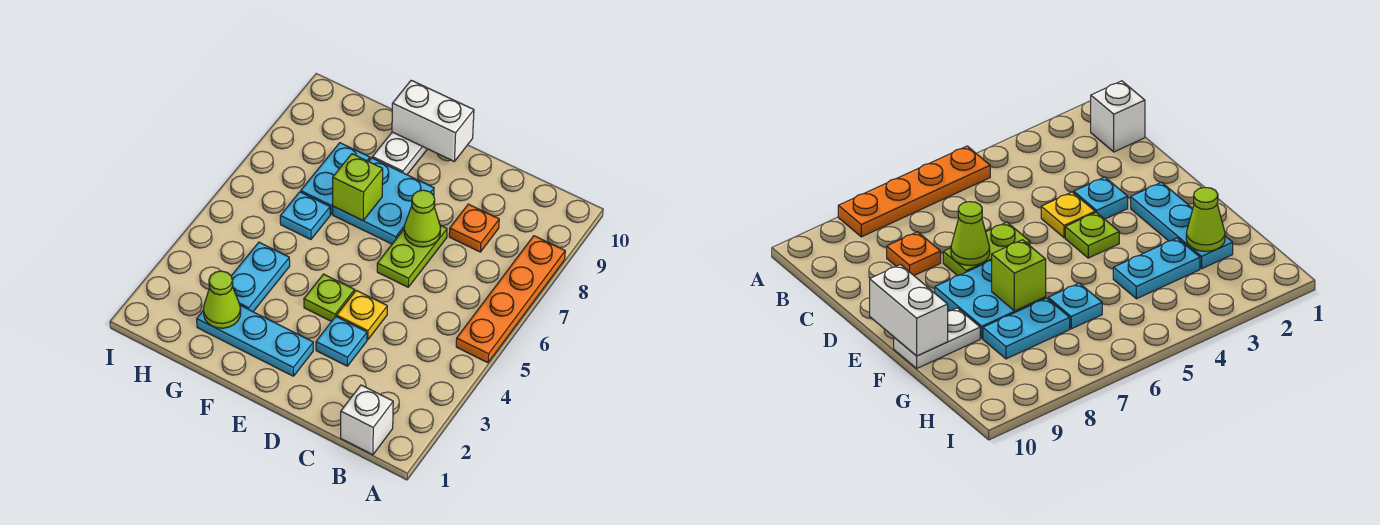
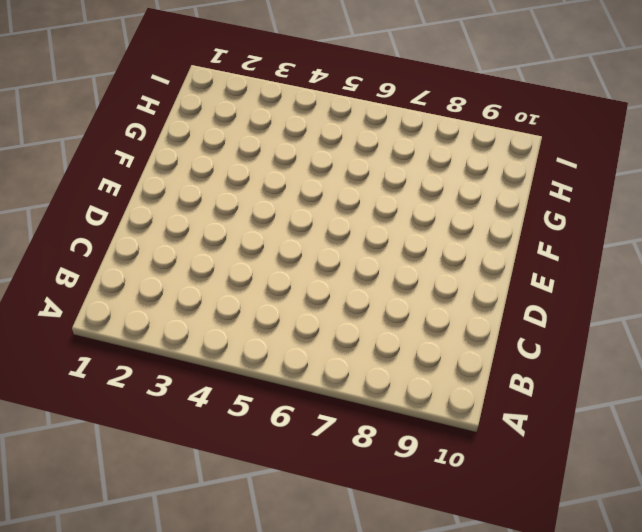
none -> orange 1x4 plate [456,236,565,363]
none -> white 1x1 brick [341,385,393,455]
none -> orange 1x1 plate [449,204,499,252]

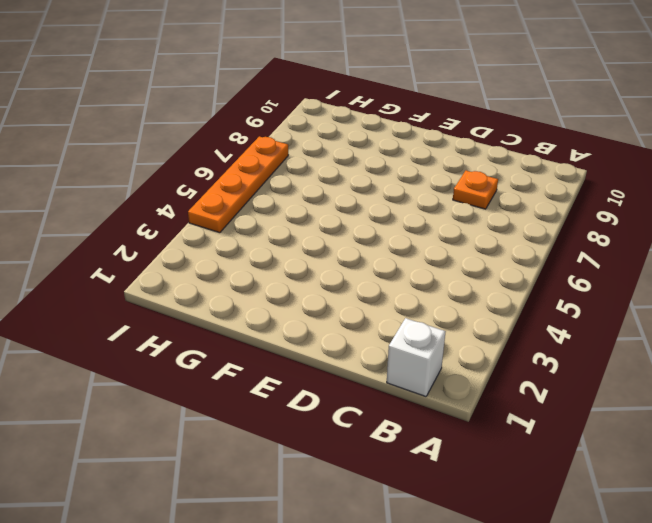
orange 1x4 plate [188,136,288,233] -> orange 1x4 plate moved to [456,236,565,363]
none -> cyan 1x1 plate [316,317,367,366]
none -> yellow 1x1 plate [337,290,387,340]
none -> lime 1x2 plate [377,225,447,287]

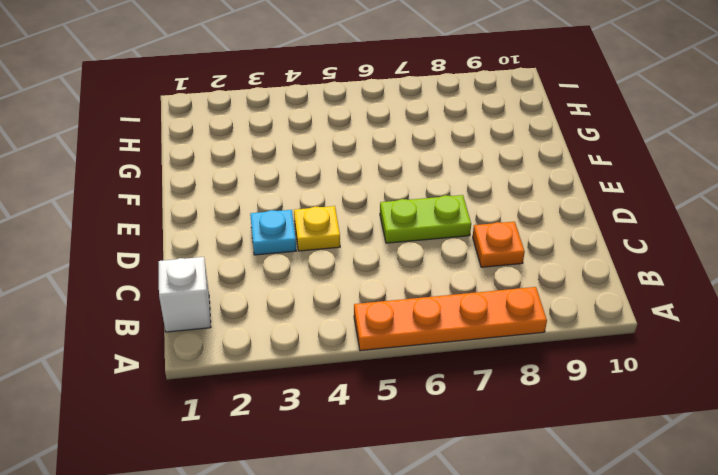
none -> cyan 1x3 plate [197,305,313,376]
none -> lime 1x1 plate [304,274,355,322]
none -> cyan 2x2 plate [333,158,434,244]

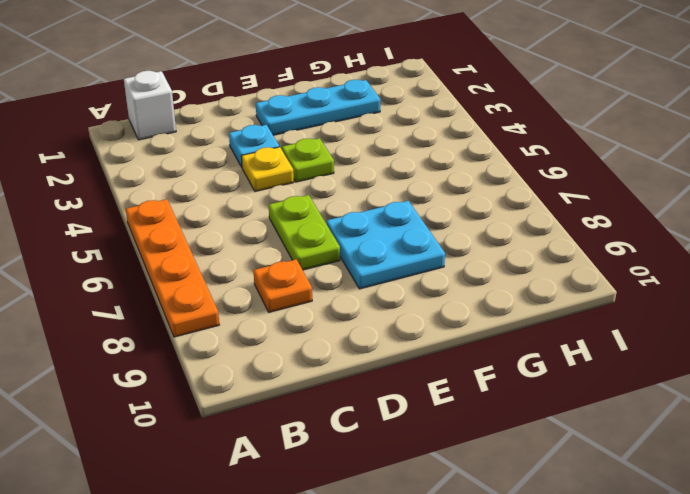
none -> white 1x2 plate [372,132,427,175]
none -> cyan 1x2 plate [231,242,290,312]
none -> cyan 1x1 plate [280,192,330,239]

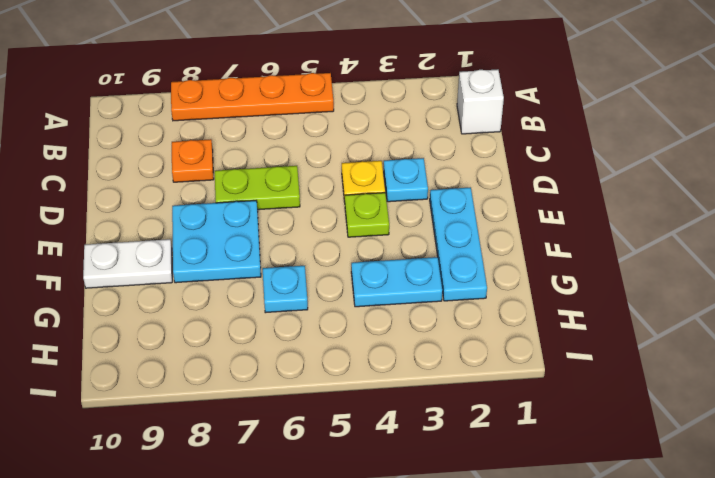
none -> cyan 1x2 plate [301,143,370,214]
none -> lime 1x1 cone [404,190,441,247]
none -> white 1x2 brick [392,80,474,161]

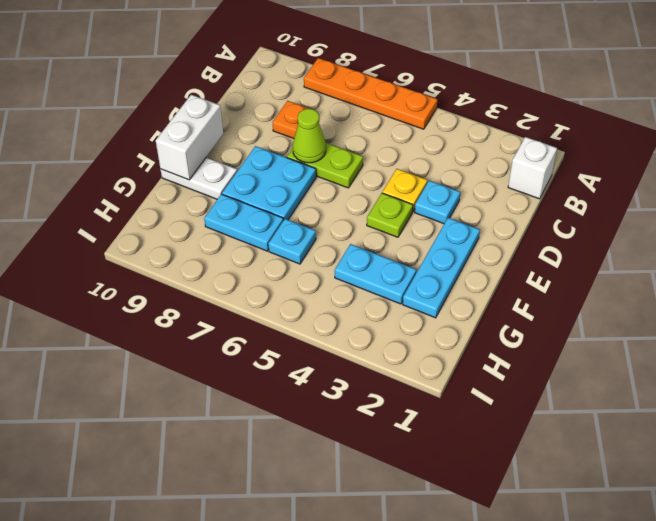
none -> lime 1x1 brick [333,154,383,221]
none -> lime 1x1 cone [204,271,241,328]

